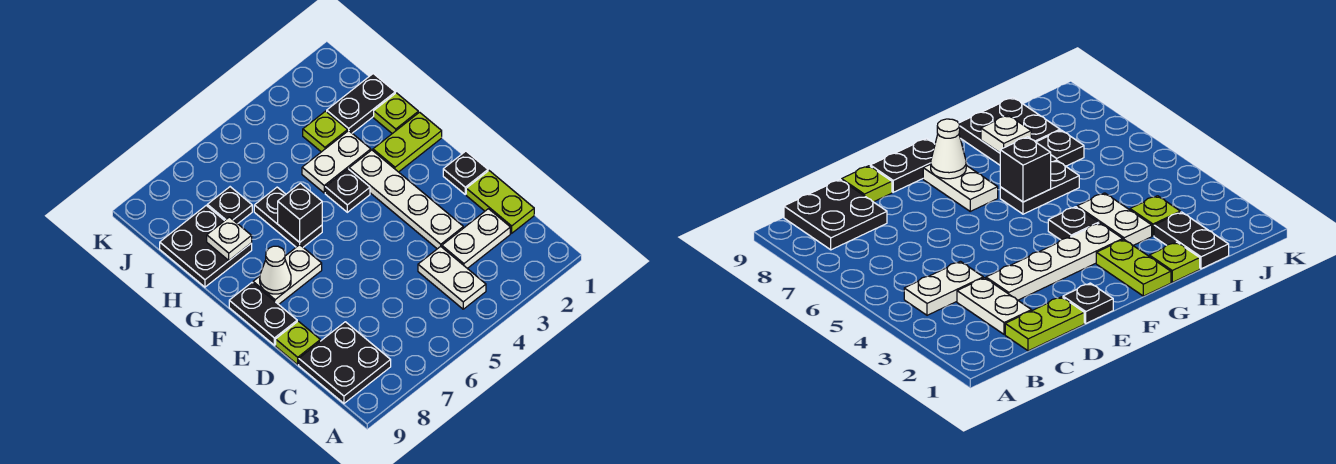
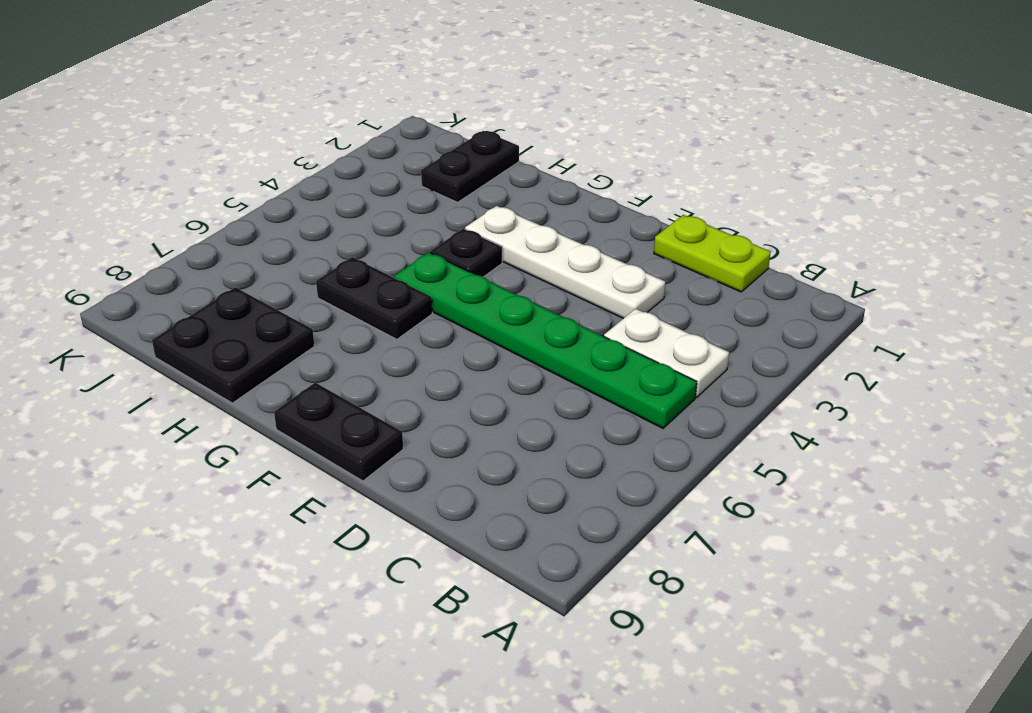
green 1x6 plate [394,252,697,428] -> none
none -> black 2x2 plate [299,322,391,403]
none -> white 1x2 plate [442,209,510,268]
none -> lime 1x1 plate [276,321,320,365]

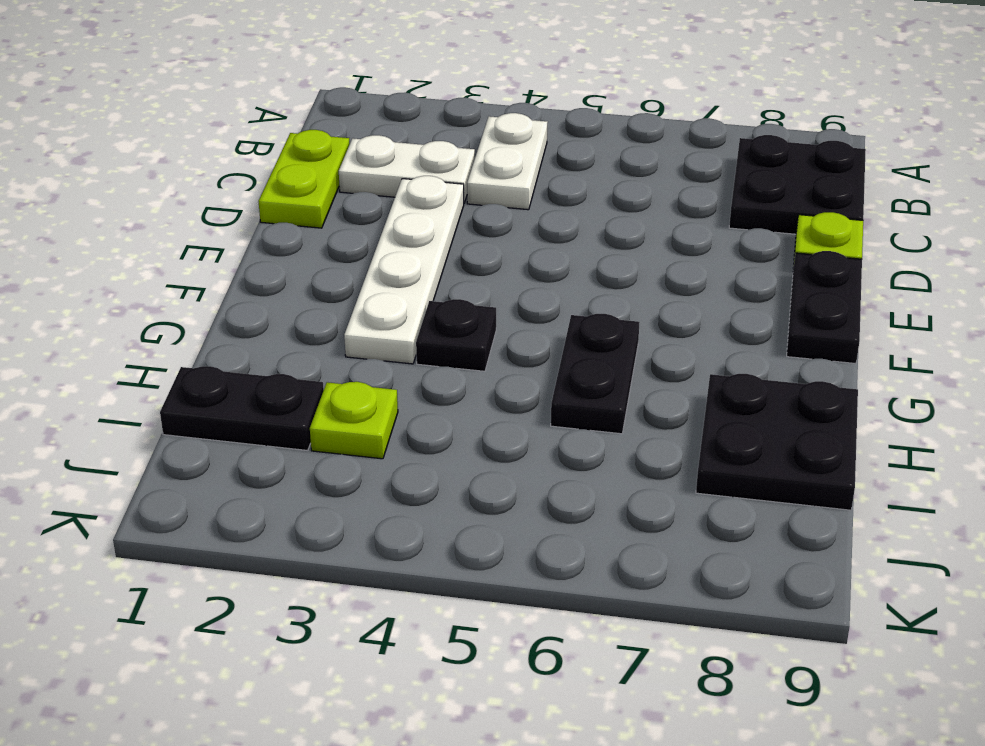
none -> black 1x1 plate [443,151,488,194]
none -> white 1x2 plate [253,245,322,304]
none -> lime 1x2 plate [373,112,442,172]

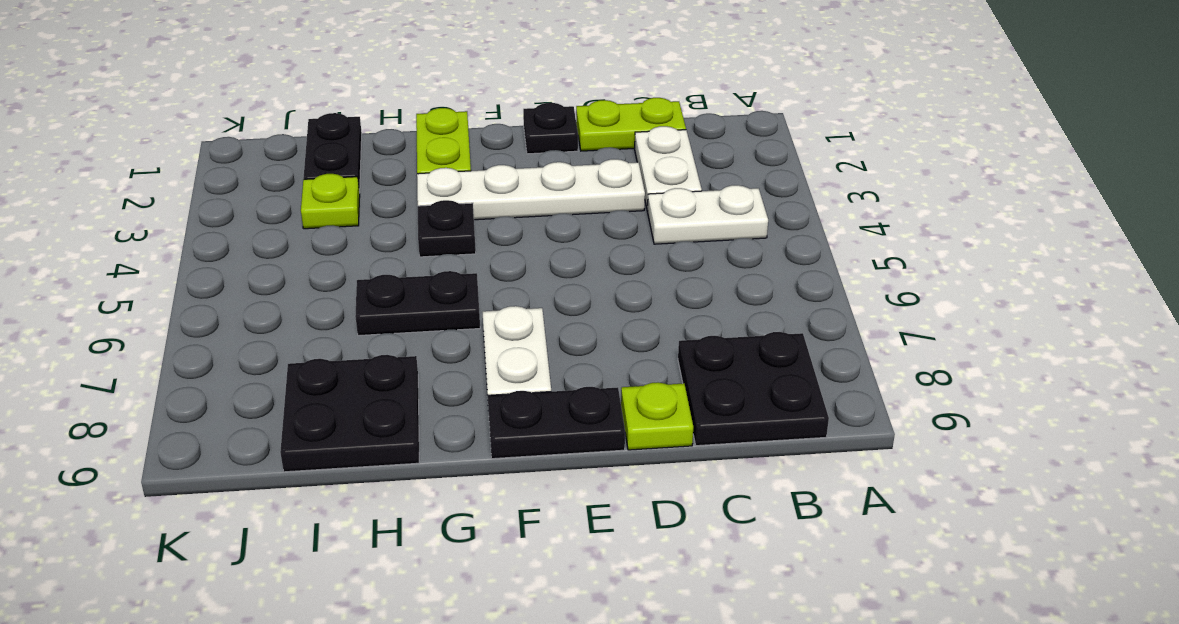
none -> lime 1x1 plate [374,93,418,134]
none -> white 1x2 plate [302,131,371,193]
none -> black 1x1 plate [207,187,252,224]

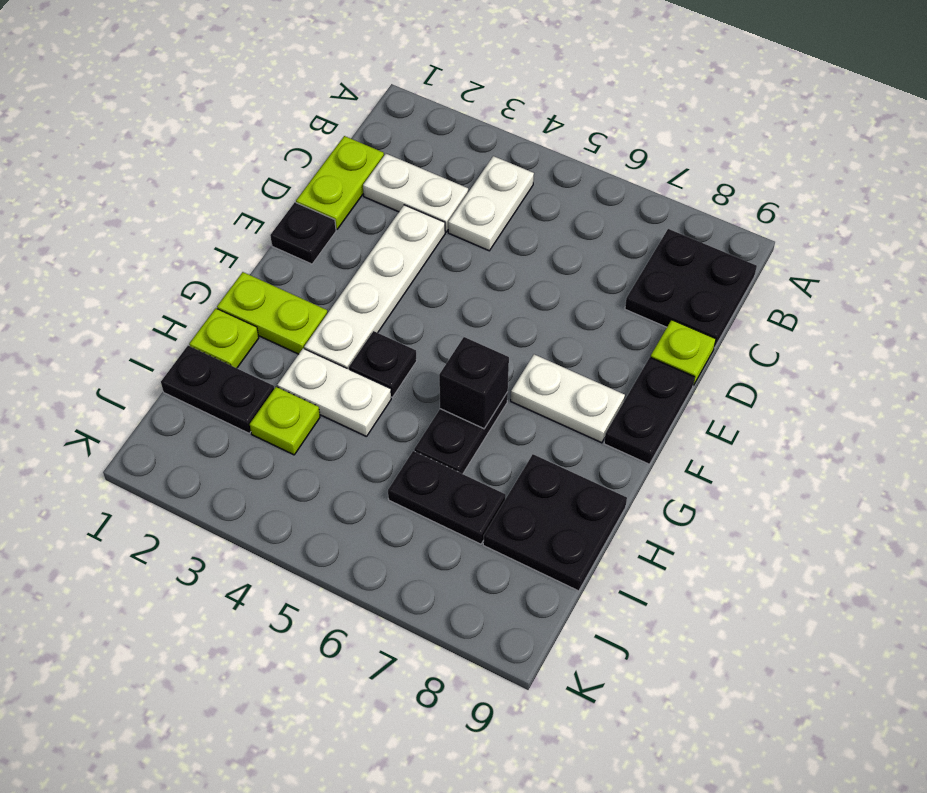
black 1x2 plate [388,451,506,544] -> black 1x1 plate [207,187,252,224]
none -> white 1x1 cone [260,246,291,294]
none -> white 1x1 plate [207,217,252,260]

